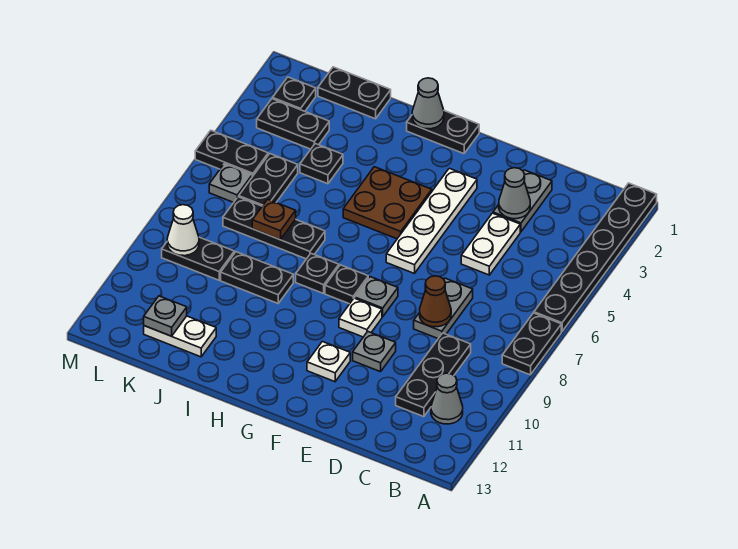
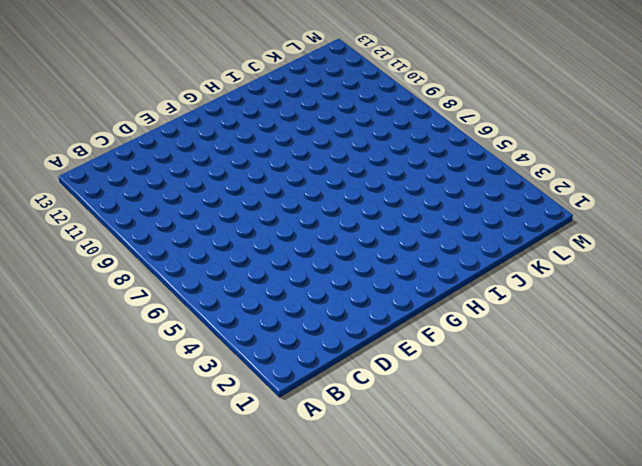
none -> black 1x6 plate [534,183,657,331]
none -> black 1x2 plate [502,313,561,375]
none -> grey 1x1 cone [431,373,463,424]
none -> black 1x3 plate [396,333,471,417]

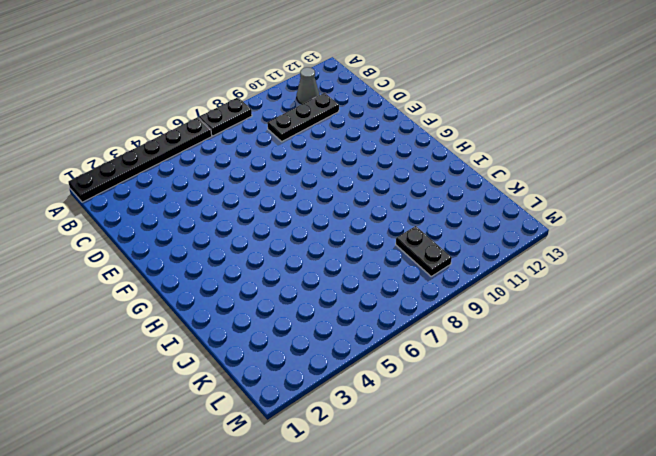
none -> grey 1x2 plate [493,170,552,232]
none -> white 1x2 plate [461,213,520,275]
none -> grey 1x2 plate [414,278,473,338]
none -> grey 1x1 plate [353,332,396,372]

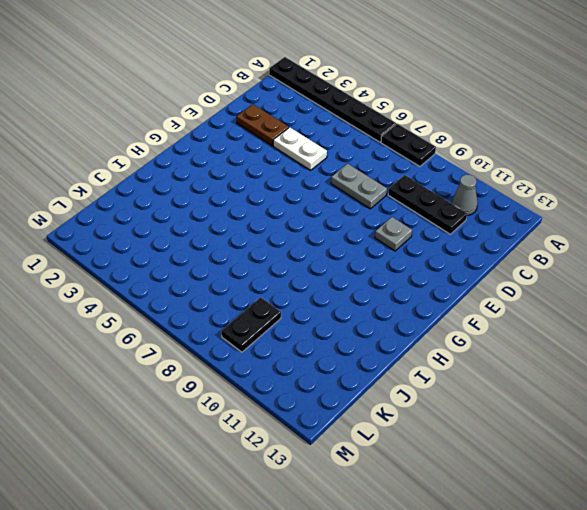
brown 1x2 plate [236,104,289,146] -> grey 1x2 plate [493,170,552,232]
none -> white 1x4 plate [386,168,477,274]
none -> grey 1x1 plate [355,277,398,317]
none -> white 1x1 plate [339,298,382,337]
none -> white 1x1 plate [307,341,350,382]

